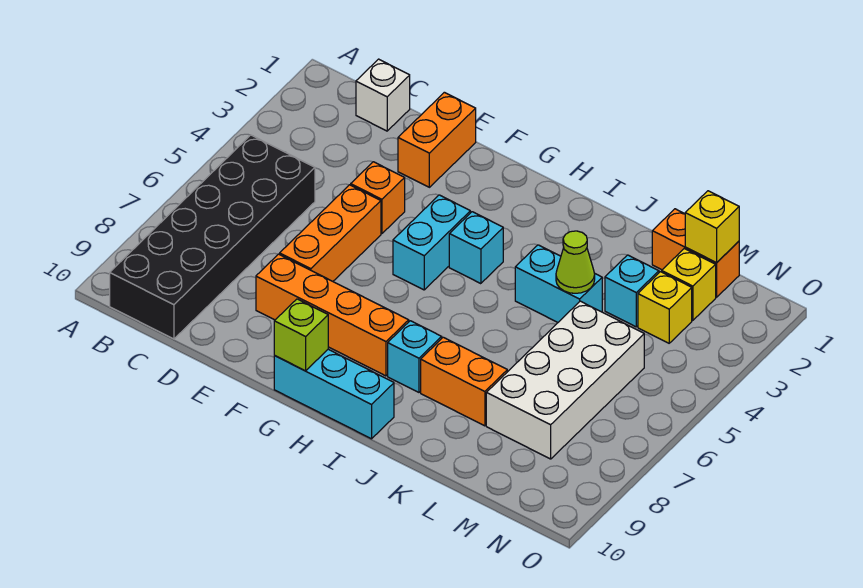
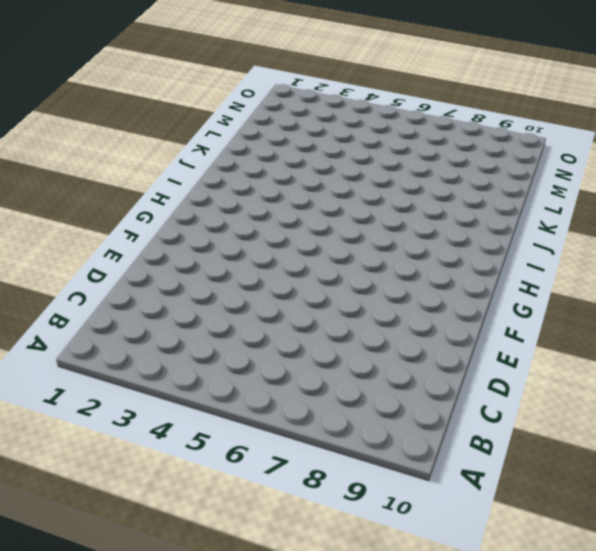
none -> black 2x6 brick [110,135,315,339]
none -> white 1x1 brick [356,59,410,131]
none -> orange 1x2 brick [398,92,476,187]

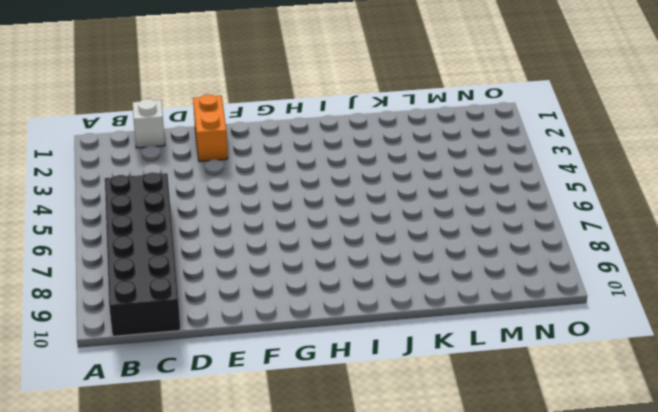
none -> orange 1x1 brick [351,162,405,234]
none -> orange 1x3 brick [280,185,381,281]
none -> orange 1x4 brick [256,254,409,376]

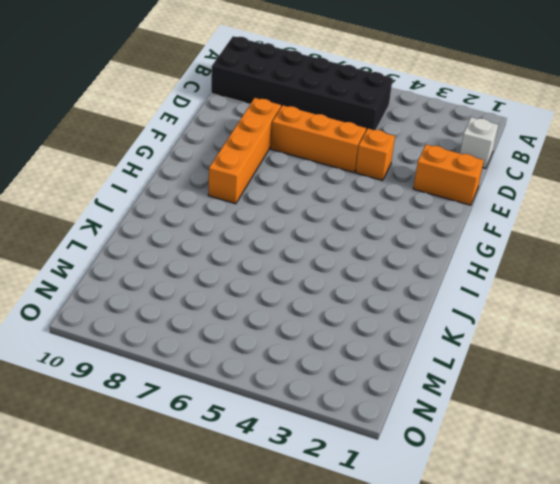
none -> cyan 1x2 brick [393,195,470,290]
none -> cyan 1x3 brick [274,349,394,439]
none -> cyan 1x1 brick [449,212,503,284]

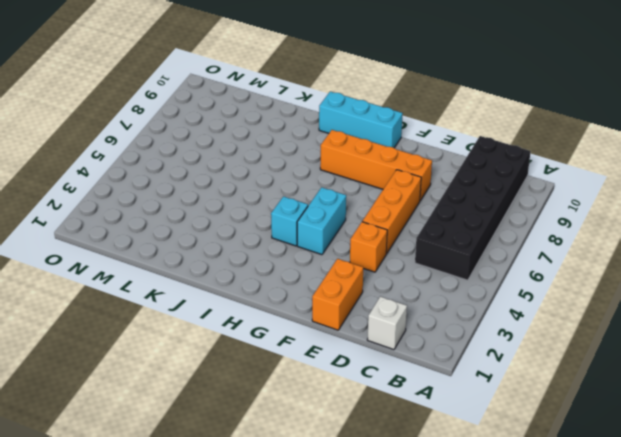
none -> cyan 1x1 brick [388,321,442,392]
none -> cyan 1x2 brick [515,245,602,322]
none -> orange 1x2 brick [421,337,507,426]

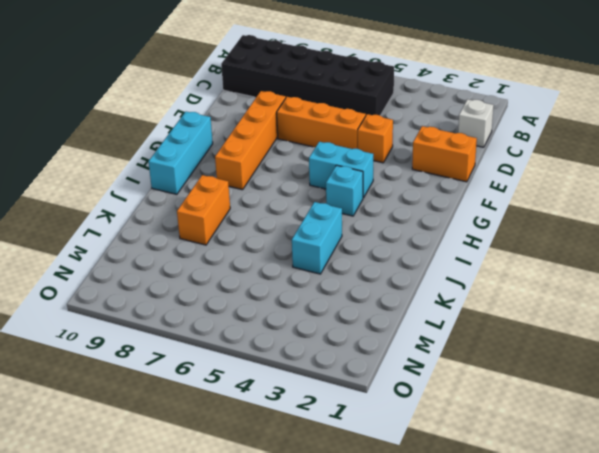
none -> cyan 1x1 brick [388,321,442,392]
none -> orange 1x2 brick [652,209,739,297]
none -> cyan 1x1 brick [605,255,659,327]

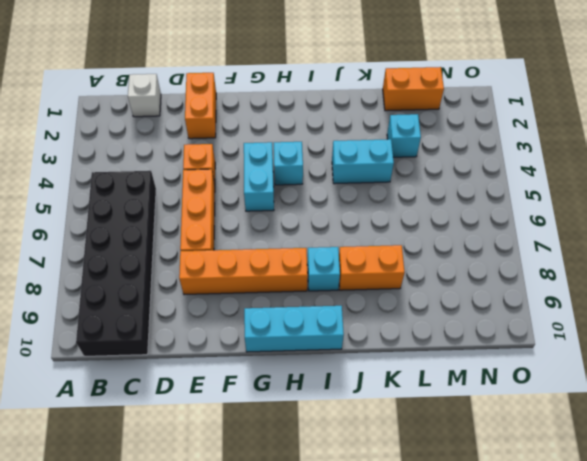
none -> white 2x4 brick [486,301,644,459]
none -> yellow 1x1 brick [662,249,716,320]
none -> yellow 1x1 brick [638,272,692,343]

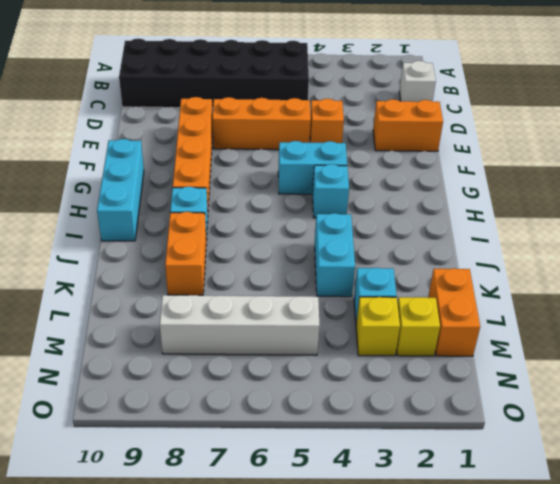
white 1x4 brick [160,295,319,355] -> white 2x4 brick [486,301,644,459]
none -> lime 1x1 brick [274,299,328,371]
none -> lime 1x1 cone [556,231,595,293]
none -> yellow 1x1 brick [685,191,739,263]

